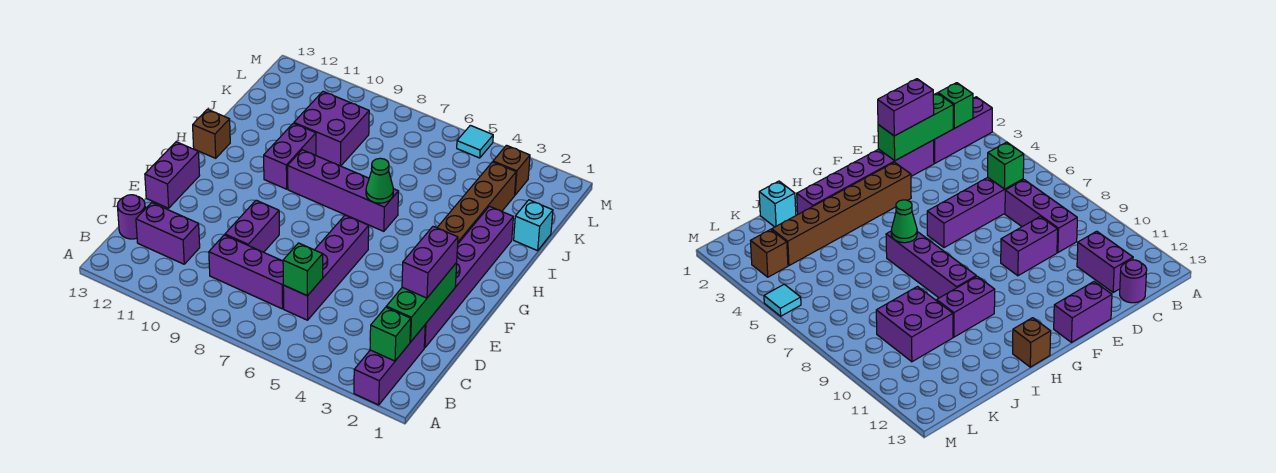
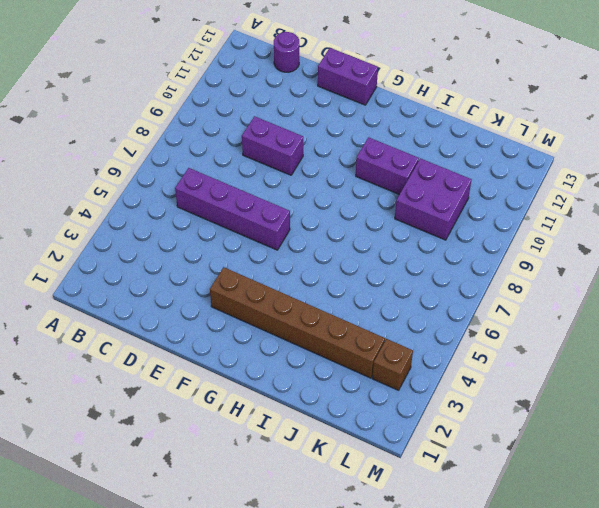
none -> purple 1x3 brick [354,325,425,405]
none -> purple 1x3 brick [209,235,284,309]
none -> purple 1x2 brick [136,203,200,264]

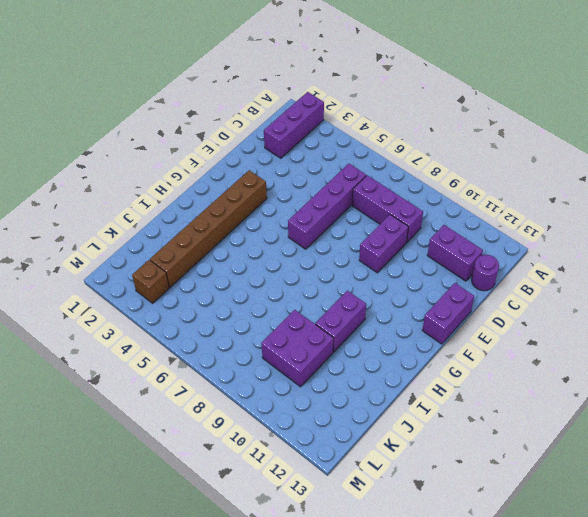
none -> purple 1x6 brick [424,206,513,348]
none -> purple 1x4 brick [288,150,398,231]
none -> brown 1x1 brick [193,109,230,158]

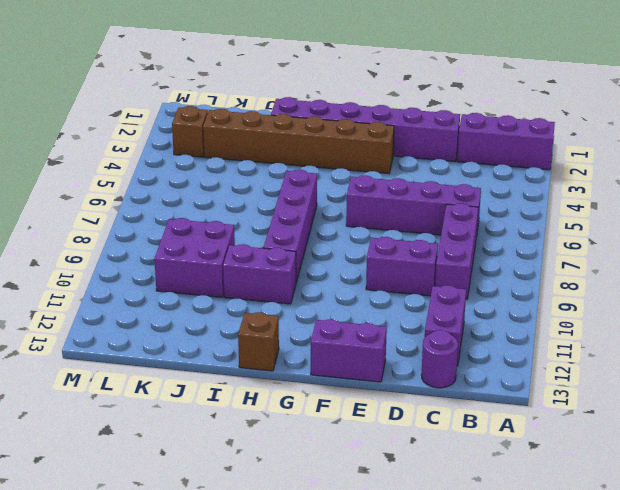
none -> cyan 1x1 brick [514,200,553,251]
none -> cyan 1x1 tile [457,125,493,158]
none -> green 1x1 brick [370,307,411,361]

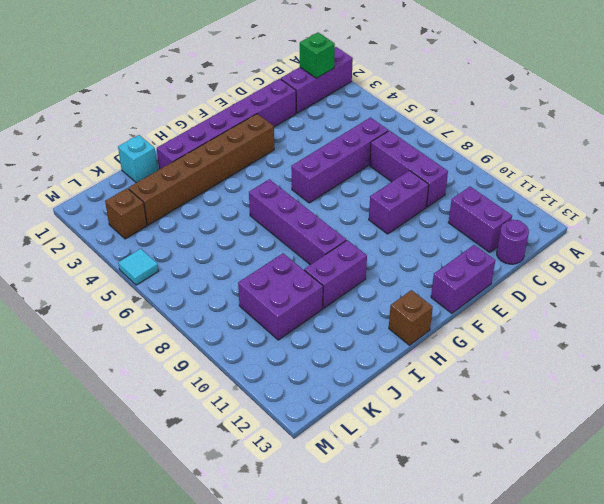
none -> green 1x3 brick [386,263,457,342]
none -> green 1x1 brick [283,243,323,296]
none -> green 1x1 cone [366,158,393,203]

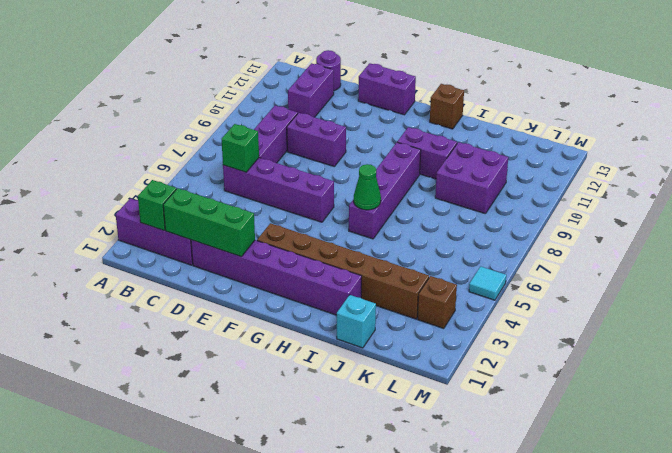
none -> purple 1x2 brick [402,226,458,298]

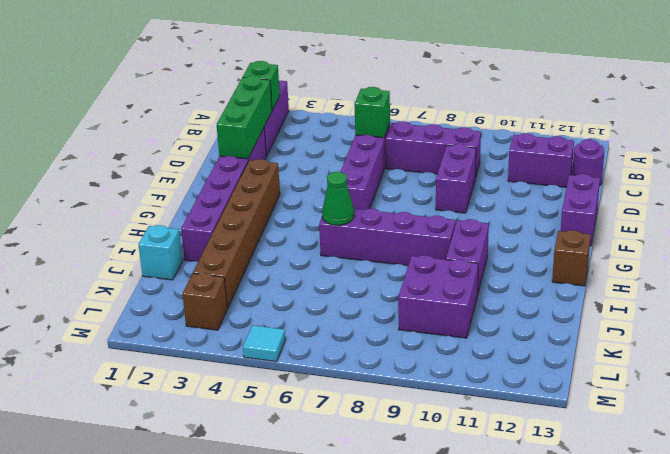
none -> purple 1x2 brick [402,226,458,298]

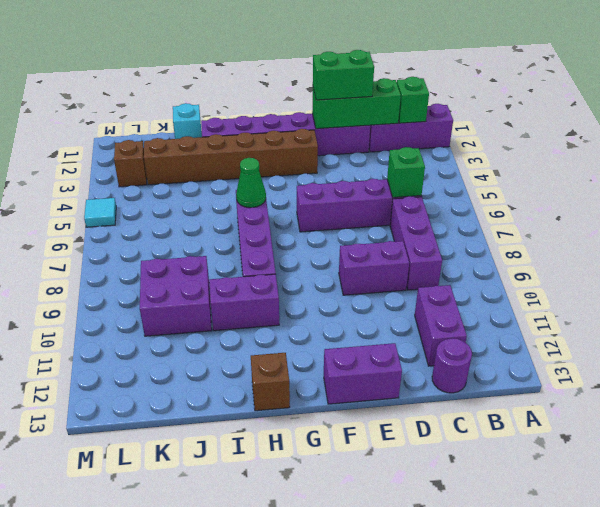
green 1x2 brick [313,50,374,100] -> purple 1x2 brick [402,226,458,298]

